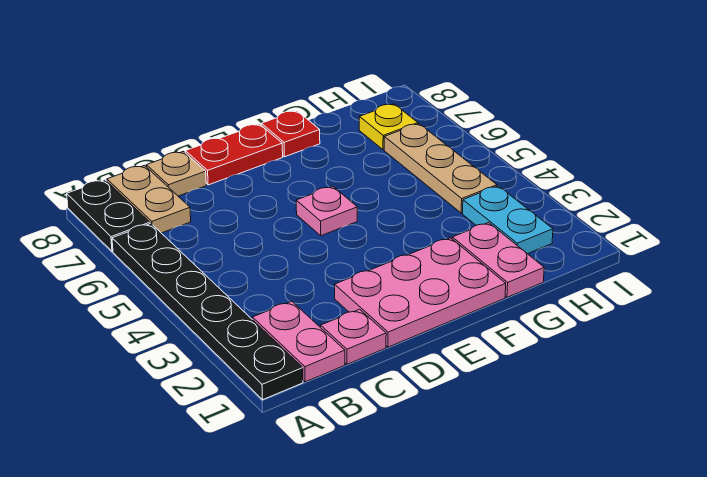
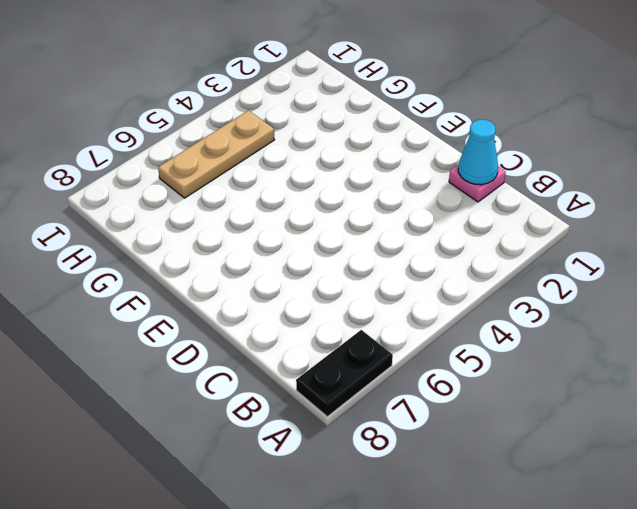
cyan 1x1 cone [458,120,498,185] -> none
none -> black 1x6 plate [112,224,303,400]
none -> pink 1x2 plate [252,301,345,382]
none -> tan 1x2 plate [107,165,191,233]

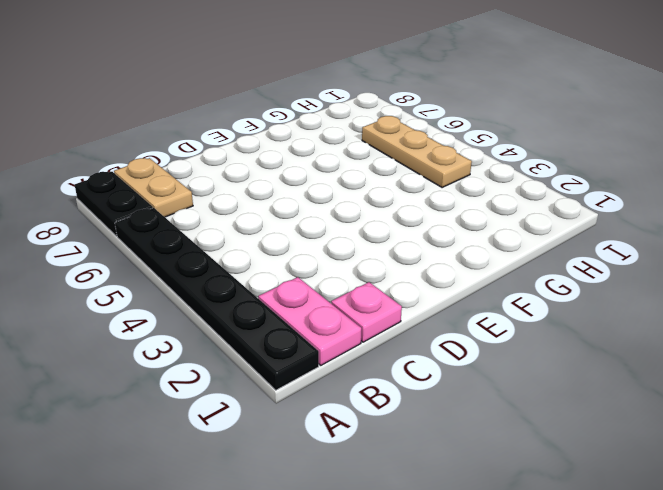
none -> tan 1x1 plate [146,151,206,196]
none -> pink 2x3 plate [335,238,506,347]
none -> red 1x2 plate [185,124,283,185]

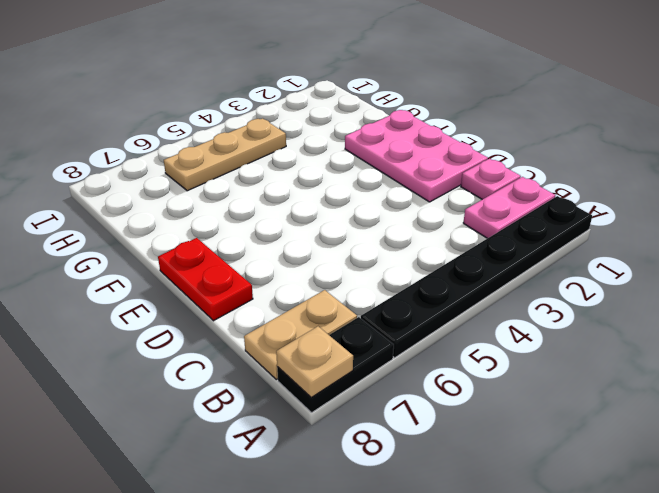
tan 1x1 plate [276,326,353,398] -> tan 1x1 plate moved to [146,151,206,196]
none -> pink 1x1 plate [296,186,357,236]
none -> red 1x1 plate [261,111,320,157]
none -> pink 1x2 plate [452,223,544,297]

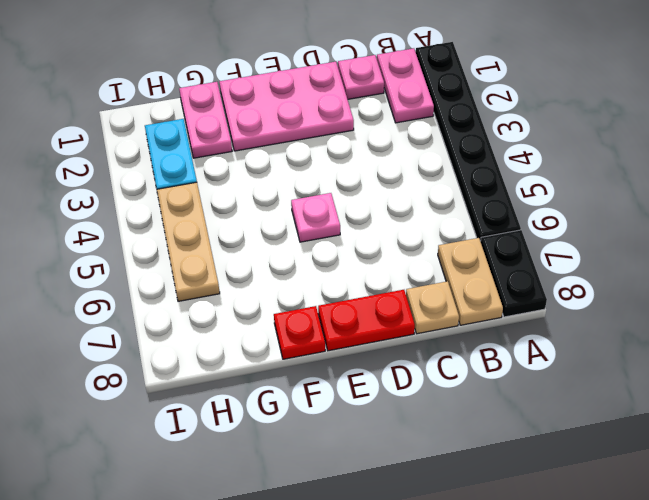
none -> yellow 1x1 plate [359,104,418,150]

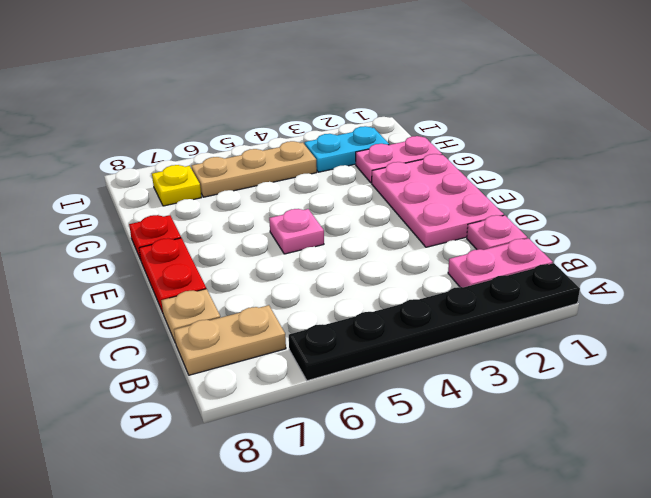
none -> black 1x2 plate [67,180,150,251]

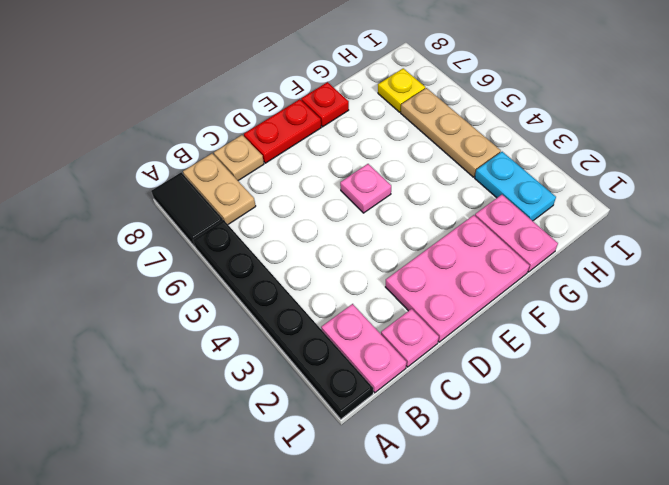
black 1x2 tile [151,172,223,246] -> black 1x2 plate [67,180,150,251]

